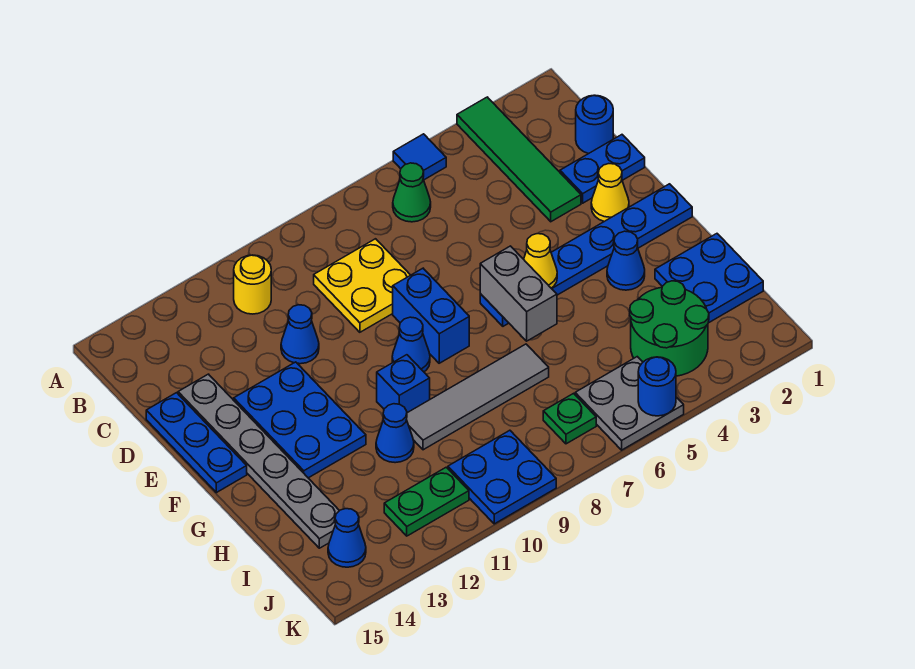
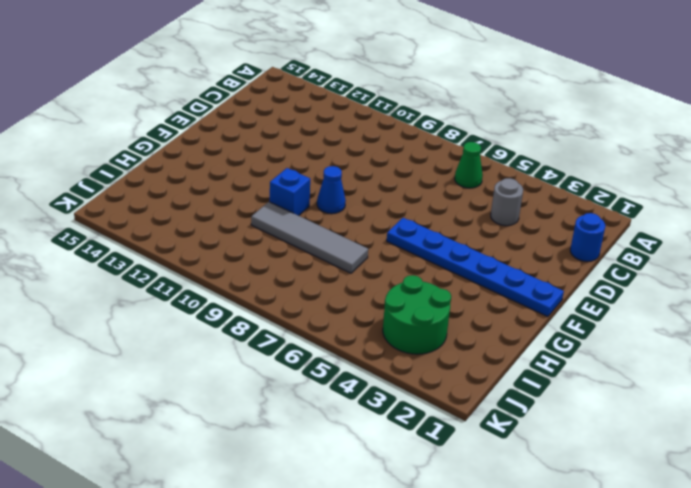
grey 1x1 round brick [491,178,523,226] -> none
none -> green 1x4 tile [457,97,581,222]
none -> blue 1x1 tile [393,134,446,180]
none -> yellow 1x1 round brick [234,255,271,314]

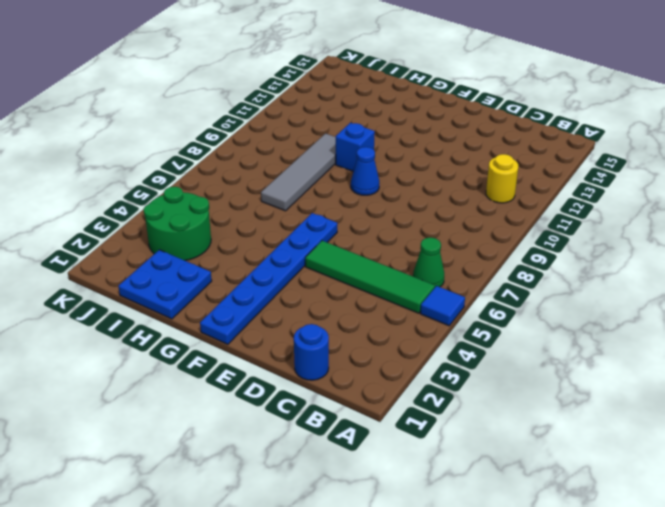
green 1x4 tile [305,241,435,313] -> green 1x4 tile moved to [457,97,581,222]
none -> yellow 2x2 plate [314,239,410,332]
none -> blue 1x2 plate [560,135,645,203]
none -> blue 1x1 cone [281,305,319,364]

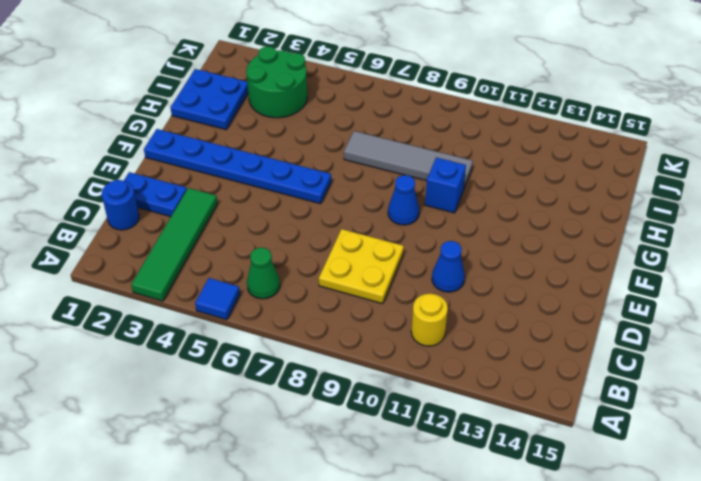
none -> grey 1x6 plate [178,374,339,548]
none -> blue 1x3 plate [146,393,247,493]
none -> yellow 1x1 cone [591,164,629,221]

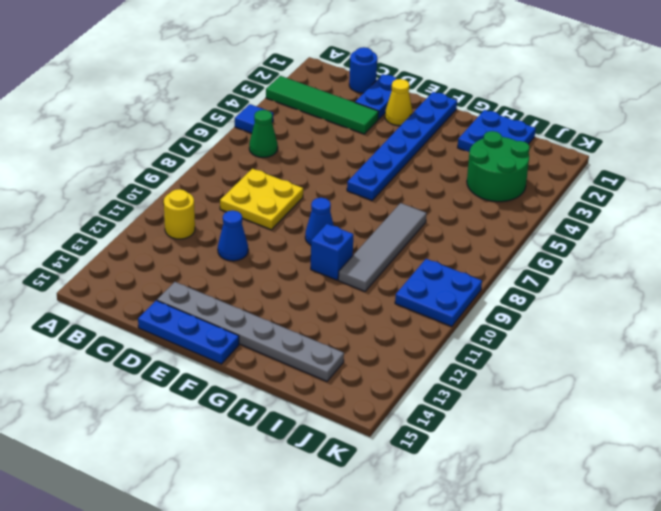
none -> blue 1x2 brick [393,268,469,363]
none -> blue 2x3 plate [234,362,366,478]
none -> blue 1x1 cone [607,231,645,290]

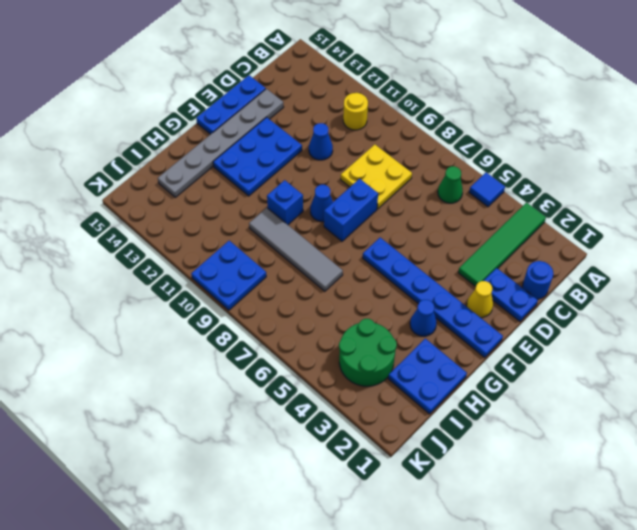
none -> blue 1x1 cone [376,404,414,463]
none -> grey 2x2 plate [575,357,684,450]
none -> green 1x1 plate [543,393,596,444]

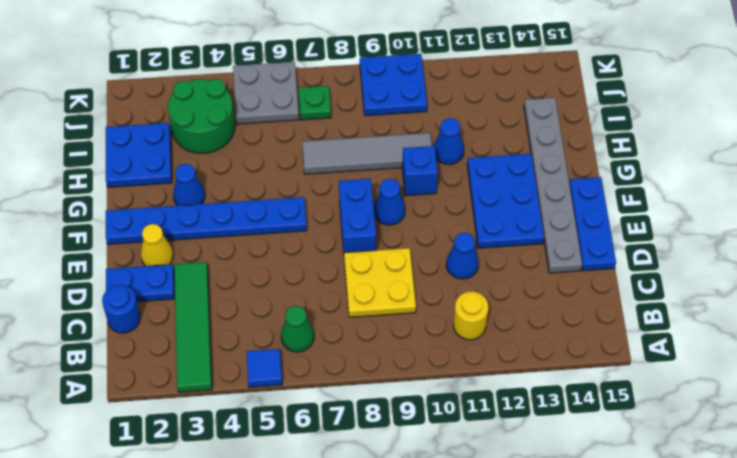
none -> green 1x2 plate [384,467,469,536]
none -> blue 1x1 cone [328,509,366,567]
none -> yellow 1x1 cone [524,234,557,288]

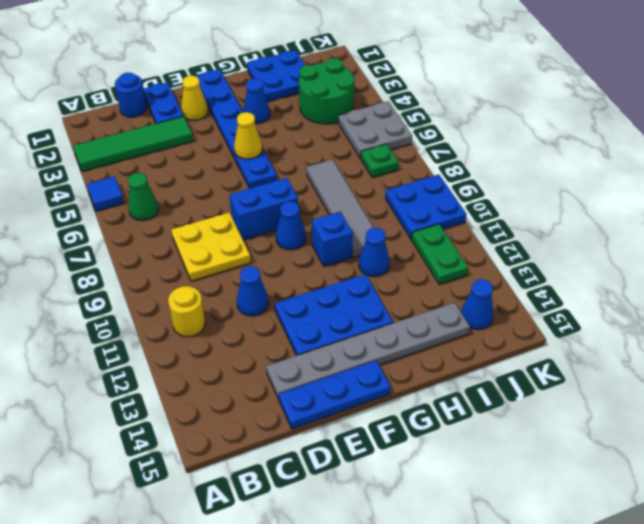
none -> grey 1x2 brick [480,246,557,341]
none -> blue 1x1 round brick [638,357,676,416]

